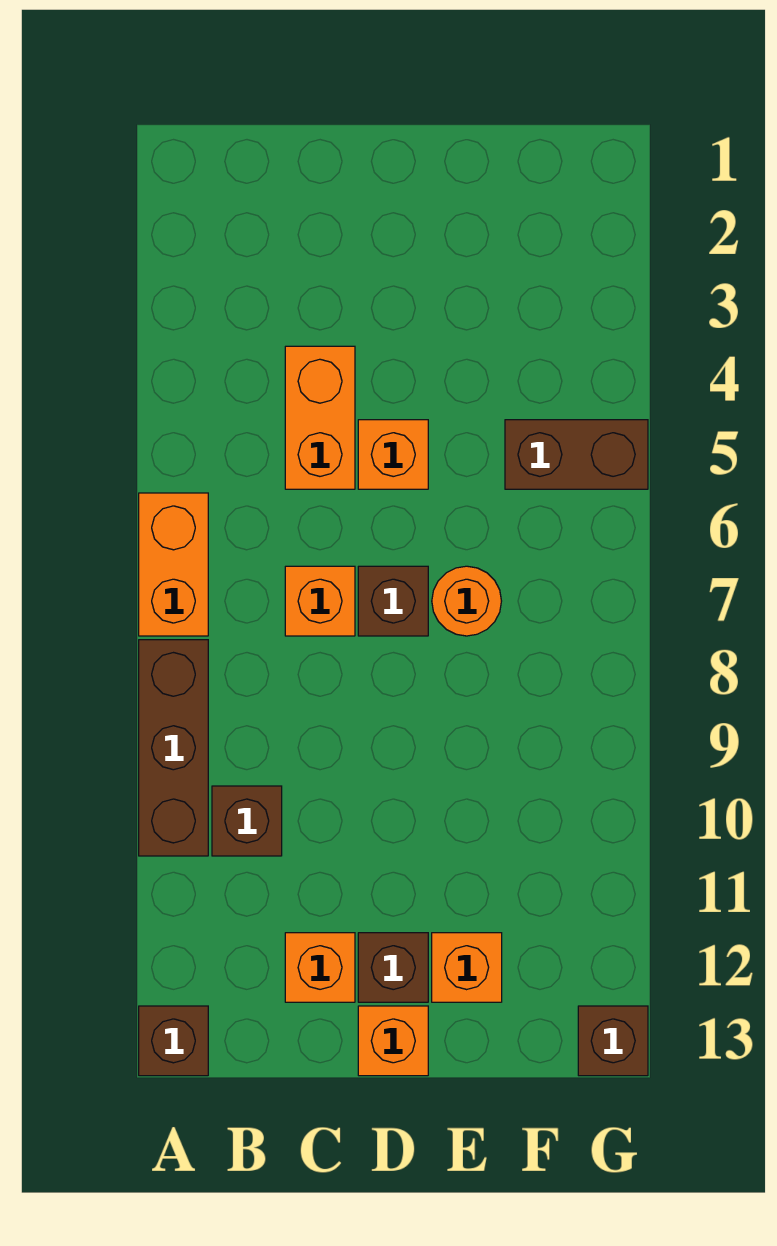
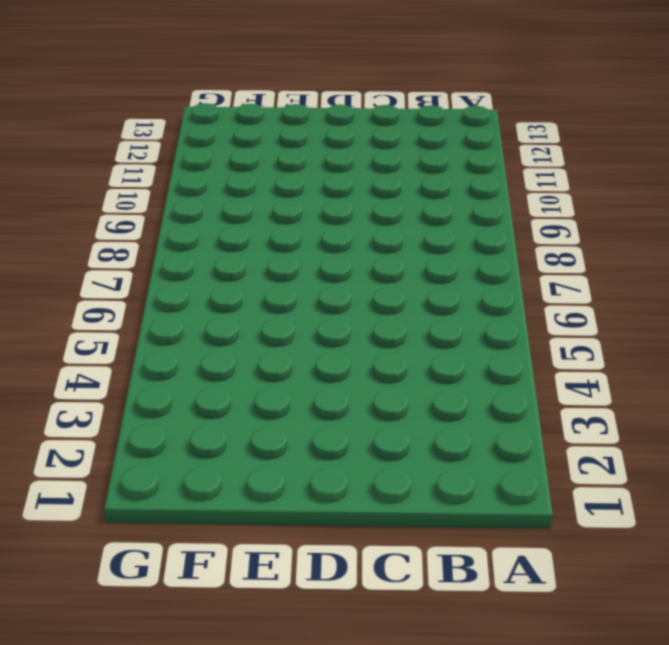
none -> orange 1x2 brick [139,493,208,636]
none -> brown 1x3 brick [139,640,208,856]
none -> brown 1x1 brick [139,1006,208,1076]

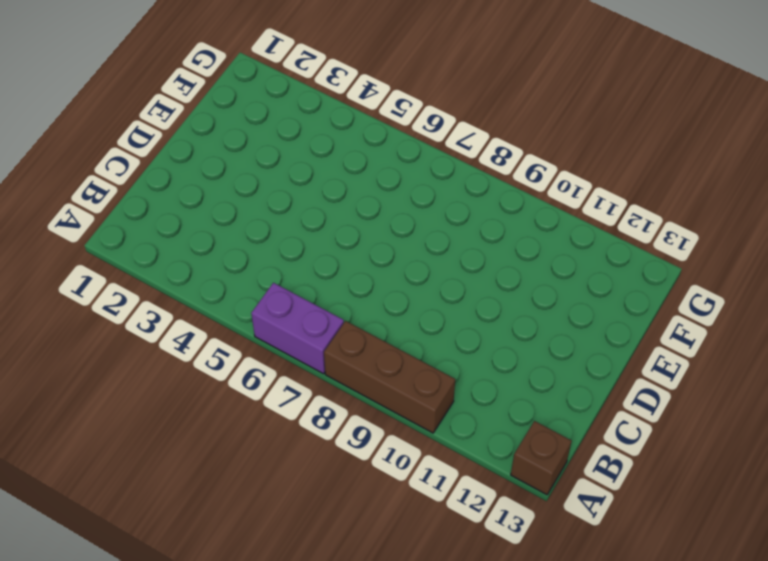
purple 1x2 brick [251,283,344,374] -> orange 1x2 brick [139,493,208,636]
none -> brown 1x1 brick [212,786,282,856]
none -> orange 1x2 brick [285,346,355,489]
none -> orange 1x1 brick [285,566,355,636]

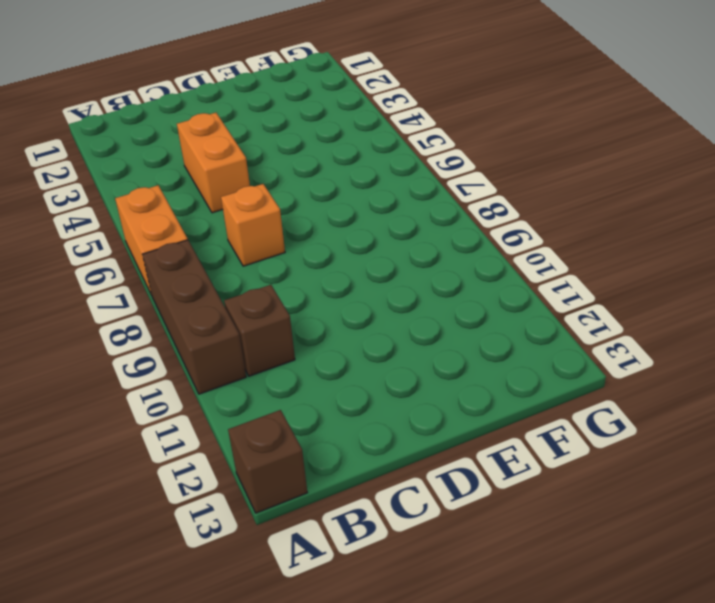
none -> orange 1x1 brick [285,933,355,1002]
none -> orange 1x1 brick [358,420,428,489]
none -> brown 1x1 brick [358,566,428,636]

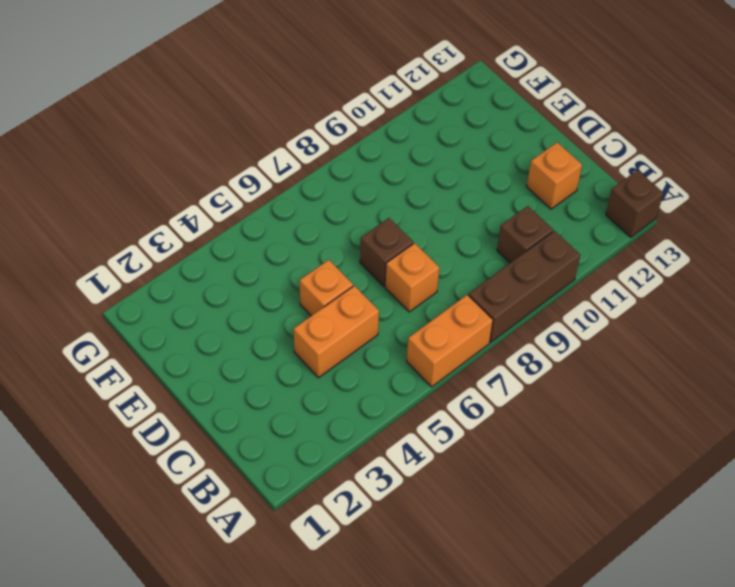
none -> brown 1x1 brick [358,933,428,1002]
none -> orange 1x1 brick [358,1006,428,1076]
none -> orange 1x1 round brick [432,566,501,636]

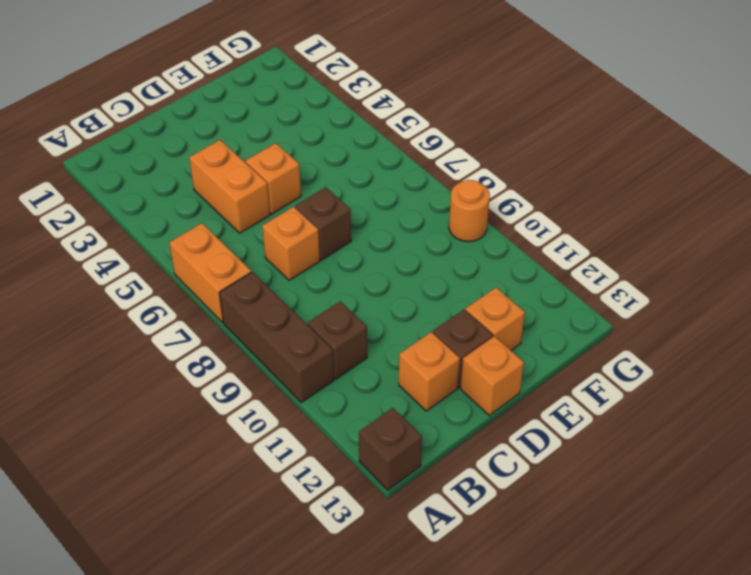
orange 1x1 round brick [449,180,490,242] -> orange 1x1 round brick moved to [432,566,501,636]
none -> brown 1x2 brick [505,420,648,489]
none -> brown 1x1 brick [578,1006,648,1076]

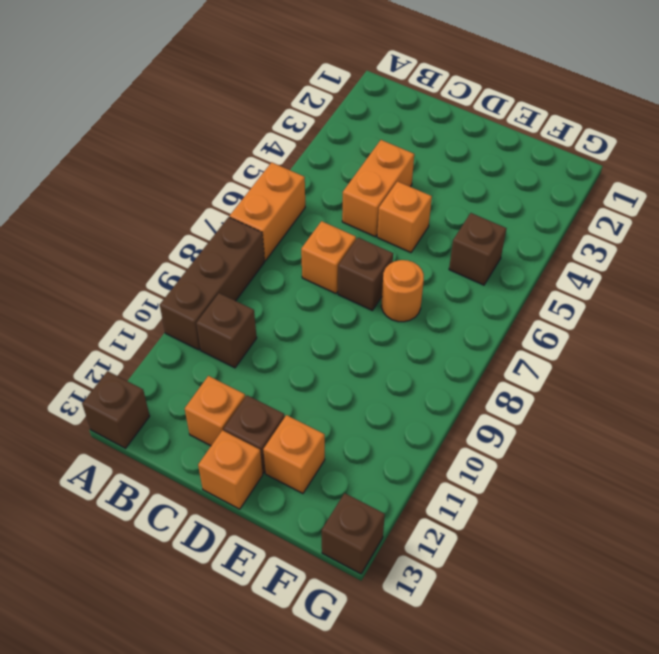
brown 1x1 brick [449,213,506,285] -> brown 1x2 brick [505,420,648,489]

